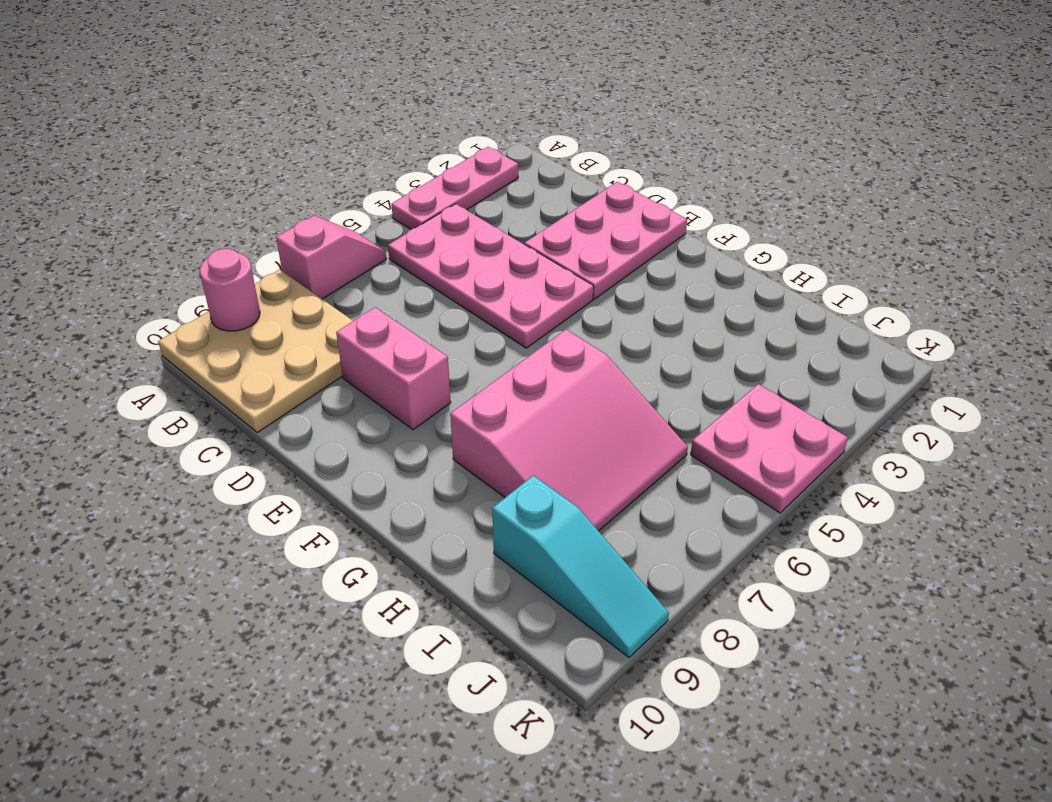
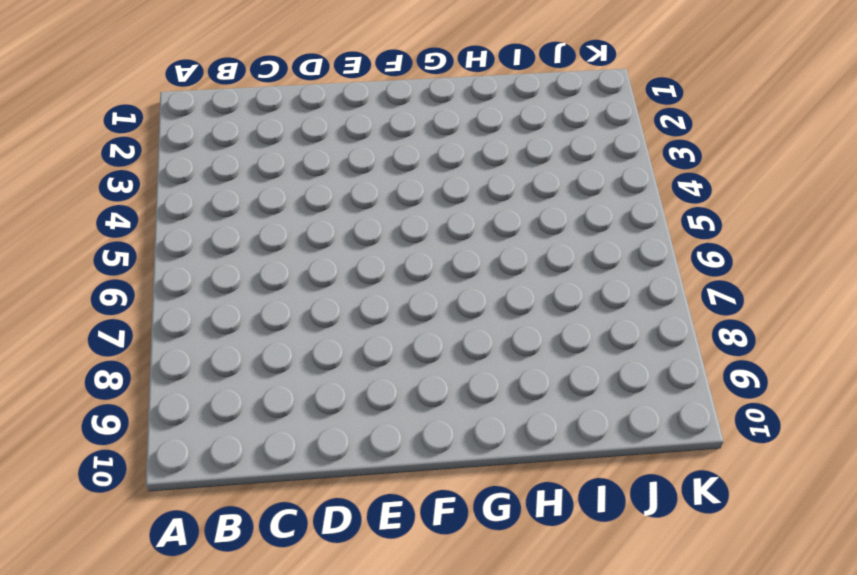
none -> pink 1x3 plate [392,147,518,229]
none -> pink 1x2 slope [276,216,386,299]

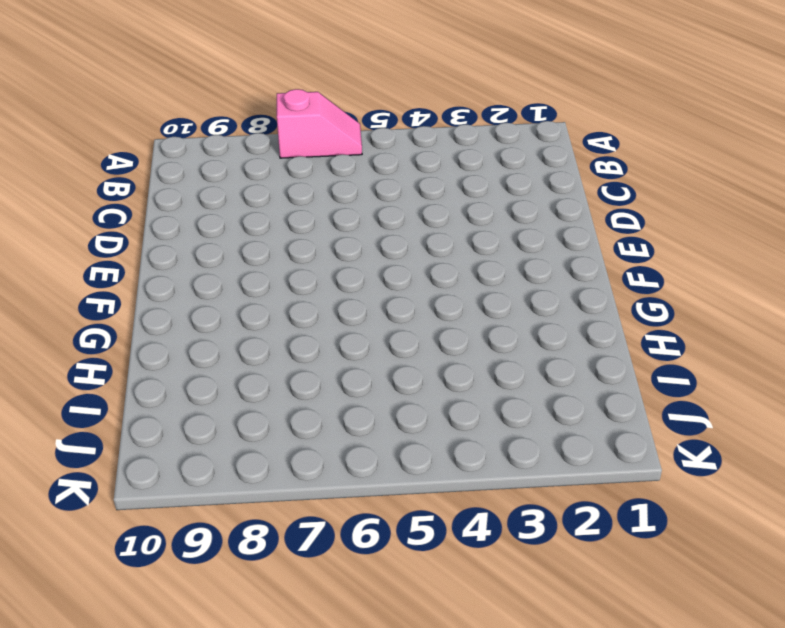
none -> pink 1x3 plate [392,147,518,229]
none -> tan 3x3 plate [158,270,353,433]

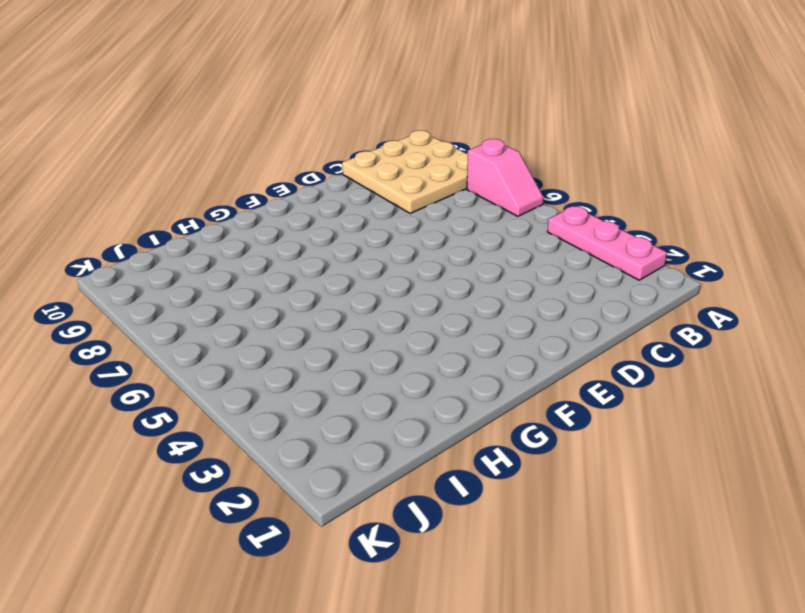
none -> pink 2x4 plate [388,204,594,348]
none -> pink 2x3 plate [525,182,687,299]

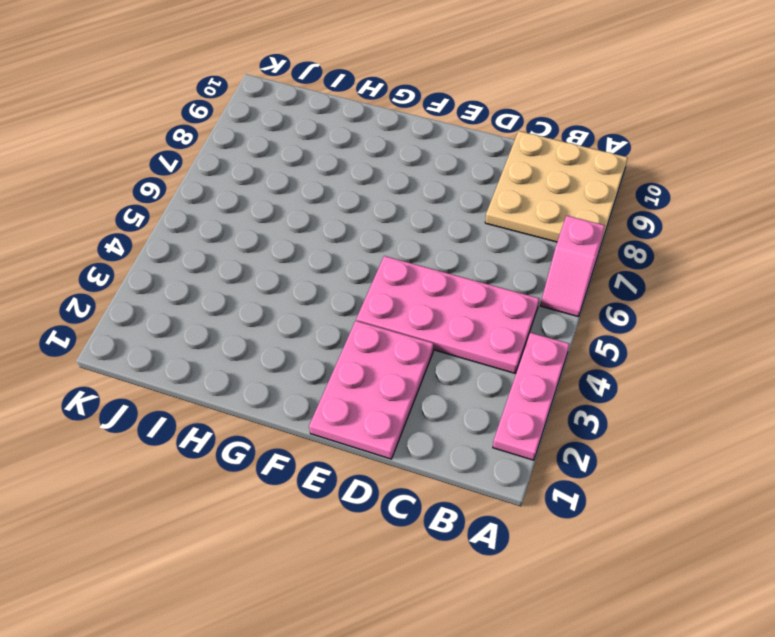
none -> pink 1x2 brick [336,307,451,430]
none -> pink 3x3 slope [450,330,688,531]

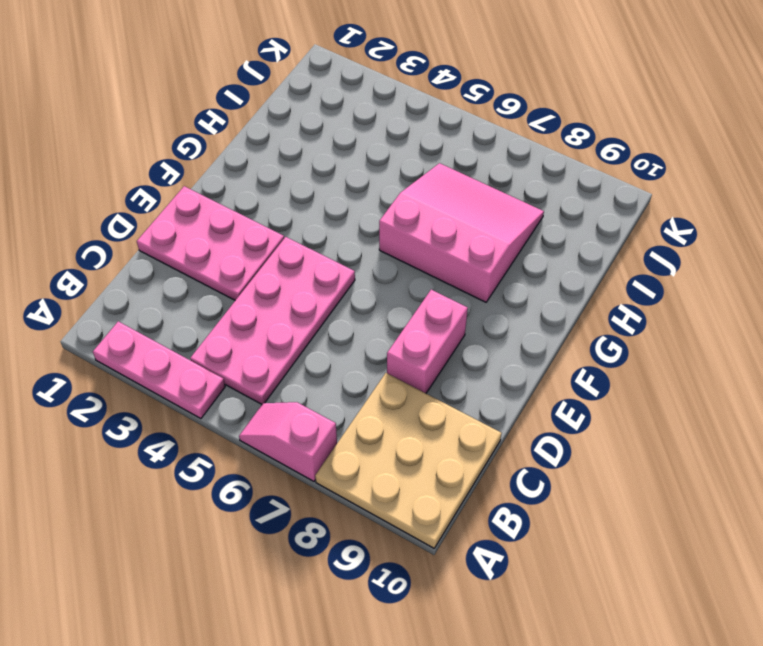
none -> cyan 1x3 slope [492,475,669,657]
none -> pink 2x2 plate [691,384,848,513]

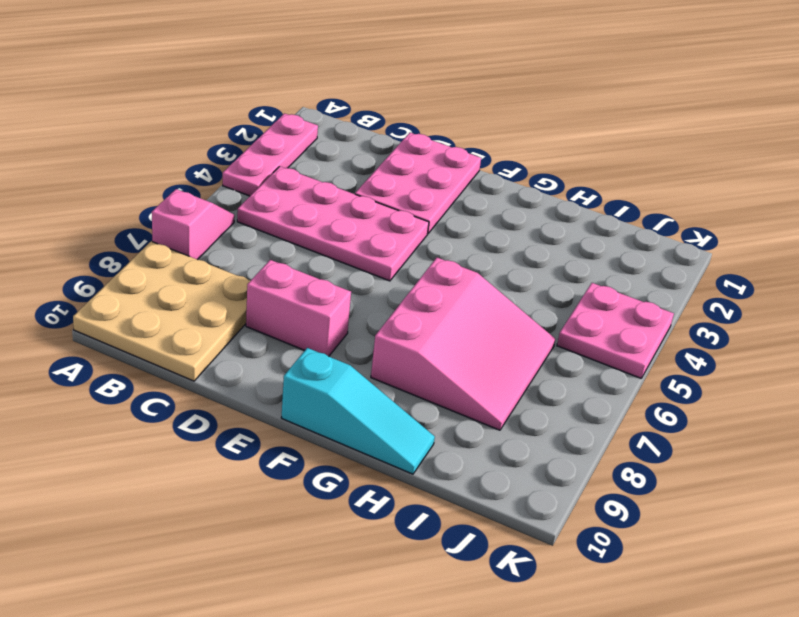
cyan 1x3 slope [281,348,435,474] -> cyan 1x3 slope moved to [492,475,669,657]
none -> pink 1x1 round brick [200,249,260,331]

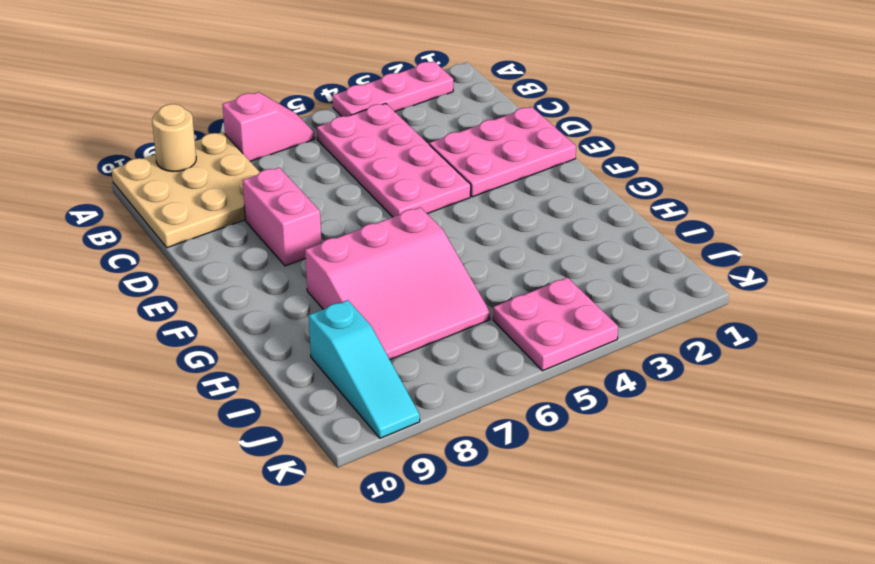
tan 1x1 round brick [152,104,196,172] -> pink 1x1 round brick [200,249,260,331]

